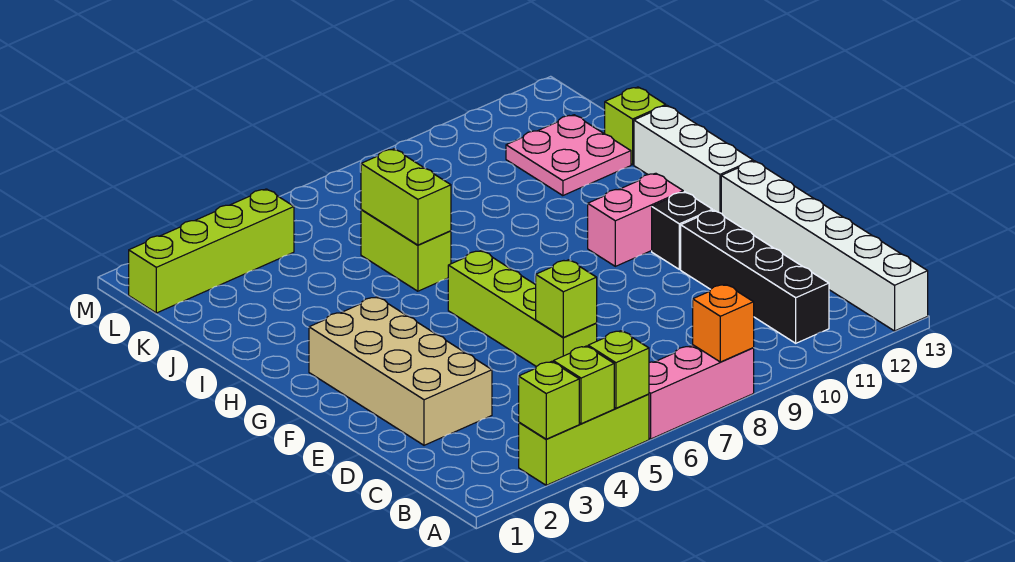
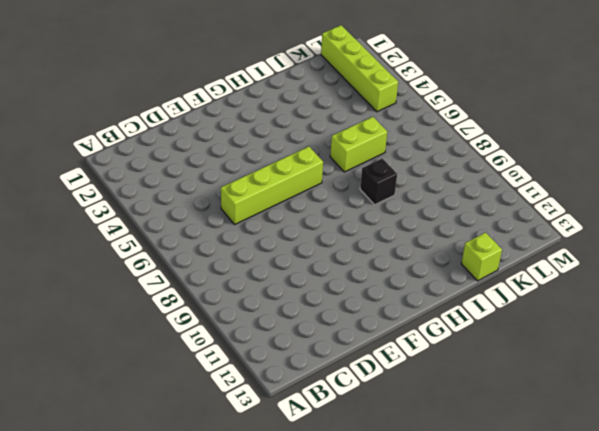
black 1x1 brick [360,158,397,205] -> black 1x1 brick moved to [652,192,712,269]
none -> lime 1x3 brick [519,394,649,485]
none -> pink 1x3 brick [649,345,754,439]
none -> white 1x6 brick [721,161,928,331]

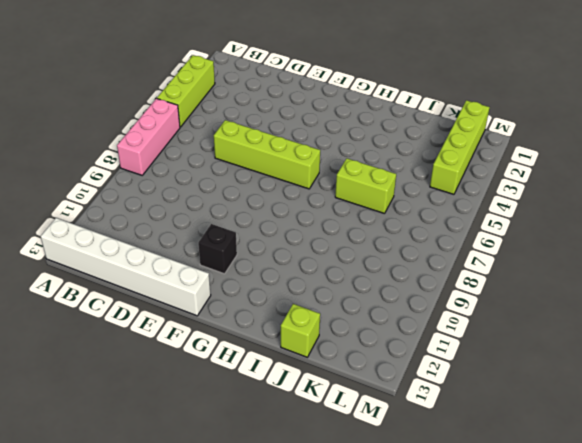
none -> black 1x4 brick [681,210,829,343]
none -> tan 2x4 brick [309,297,492,445]
none -> pink 1x2 brick [588,173,683,266]

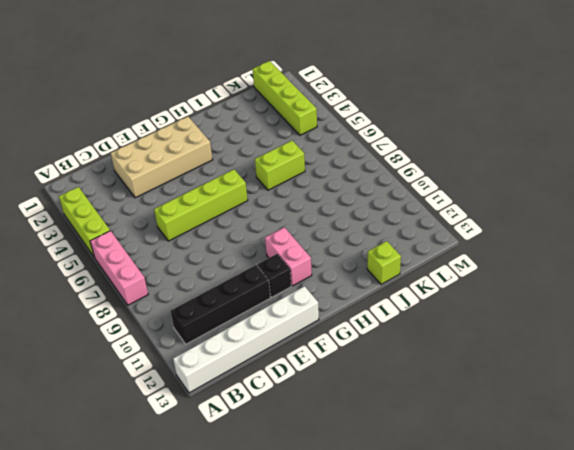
none -> white 1x3 brick [634,106,753,213]
none -> pink 2x2 plate [506,115,631,196]
none -> lime 1x1 brick [519,361,579,439]

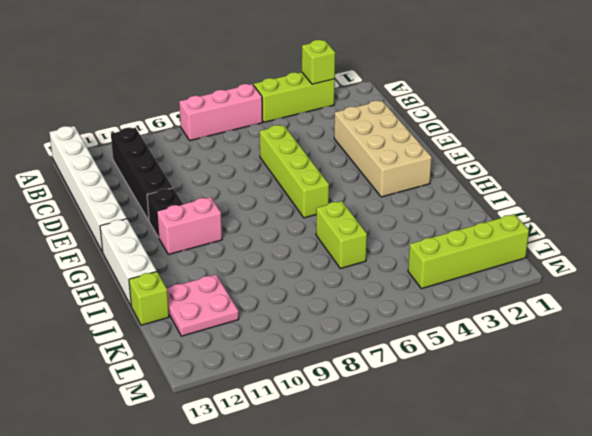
none -> lime 1x1 brick [553,346,614,424]
none -> lime 1x1 brick [588,331,649,408]
none -> orange 1x1 brick [693,284,754,362]

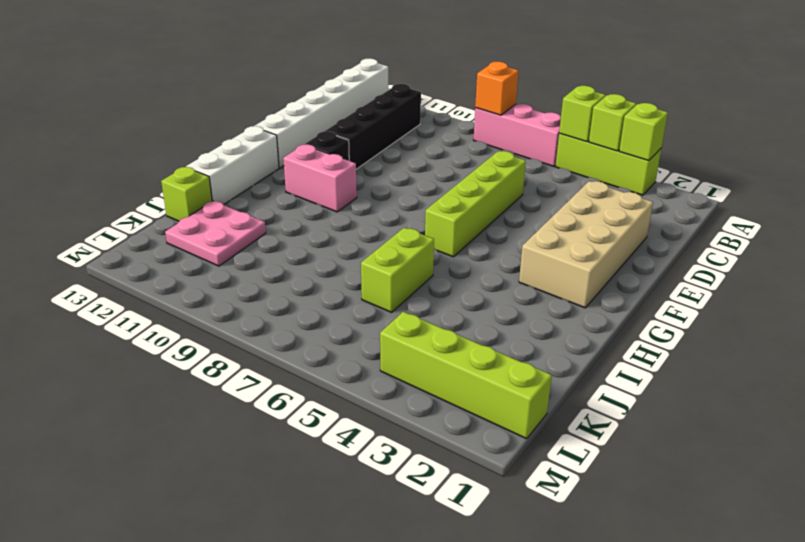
none -> lime 1x1 brick [536,260,597,337]
none -> lime 1x2 brick [361,149,451,245]

